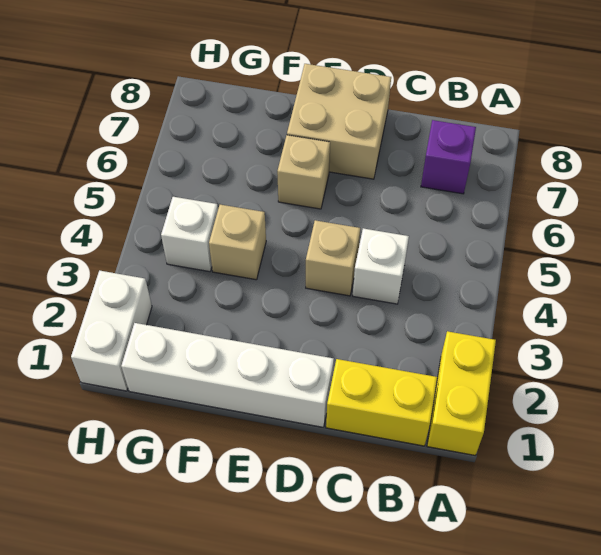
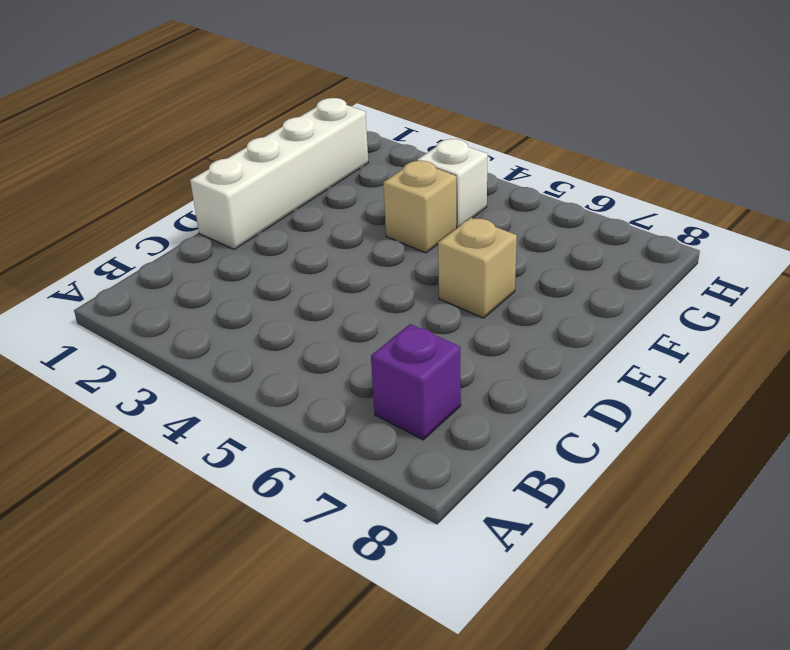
none -> yellow 1x2 brick [427,331,496,455]
none -> yellow 1x2 brick [326,359,437,446]

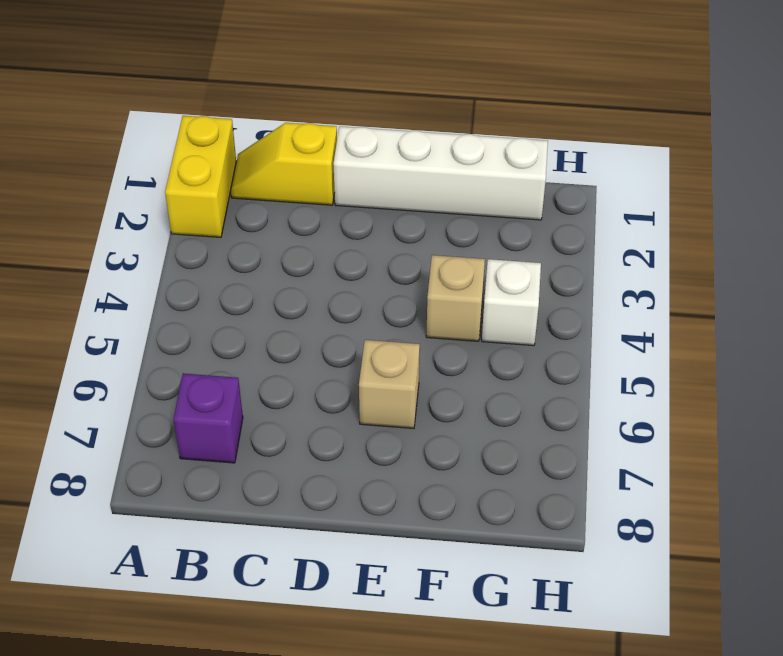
yellow 1x2 slope [231,123,337,205] -> yellow 1x2 brick [326,359,437,446]
none -> white 1x1 brick [353,228,409,304]
none -> tan 1x1 brick [306,220,360,296]

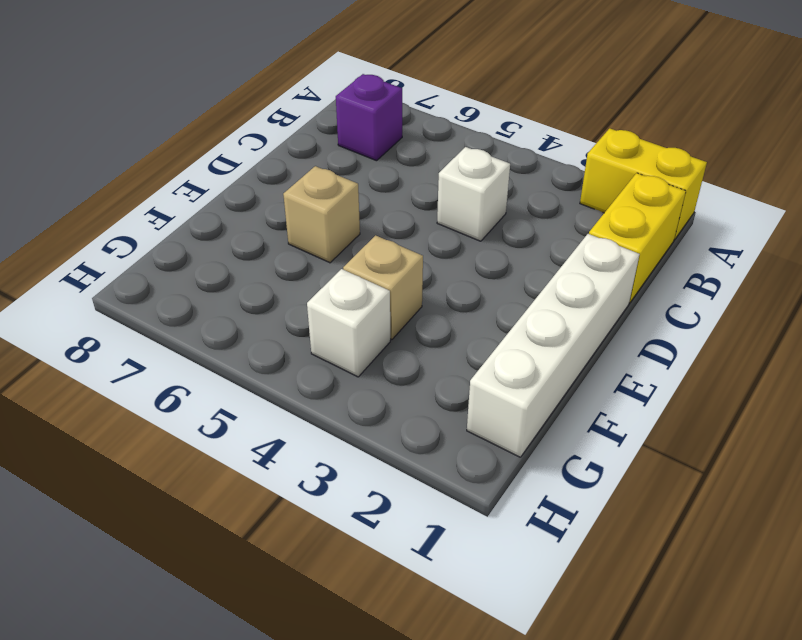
none -> tan 1x1 brick [306,220,360,296]
none -> tan 2x2 brick [287,64,391,179]

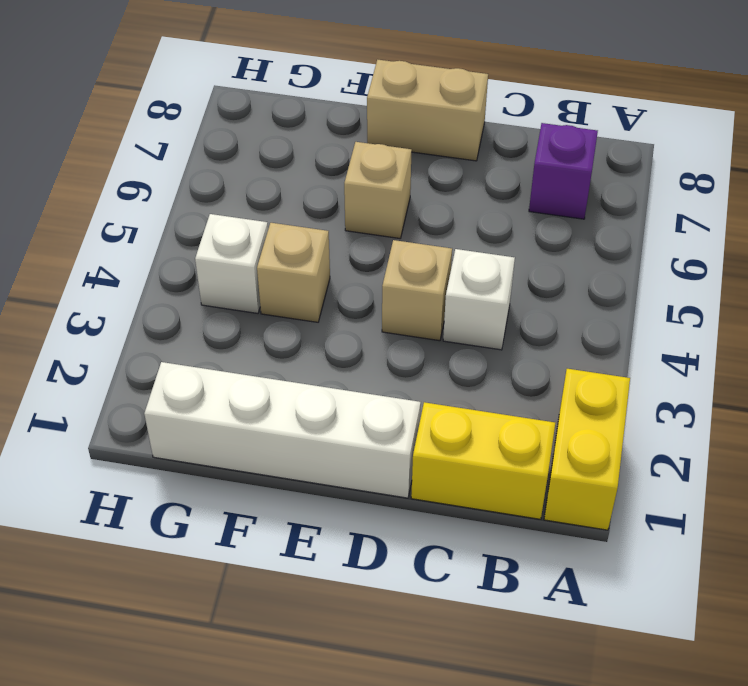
tan 1x2 brick [367,60,488,161] -> tan 2x2 brick [287,64,391,179]
none -> white 1x2 brick [71,271,152,391]

